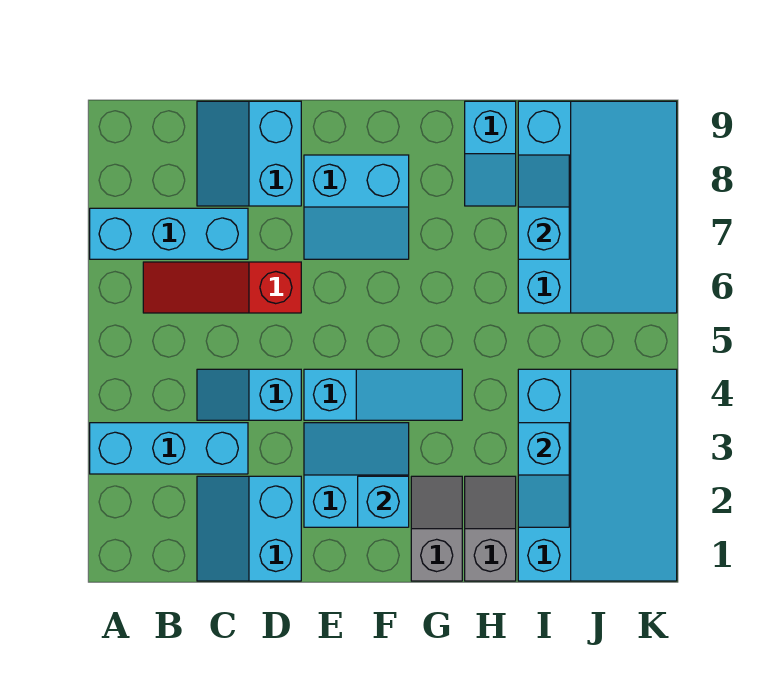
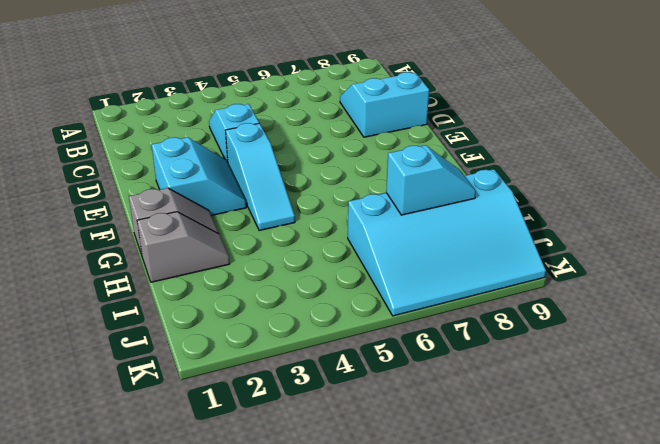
none -> cyan 1x3 brick [90,423,248,474]
none -> cyan 1x3 brick [90,208,248,259]
none -> red 1x3 slope [143,262,301,313]

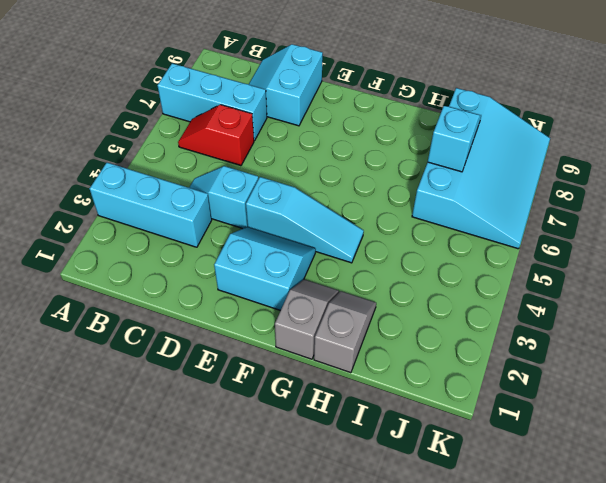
red 1x2 slope [178,105,254,166] -> red 1x3 slope [143,262,301,313]
none -> cyan 2x2 slope [197,476,301,581]
none -> cyan 2x2 slope [304,155,409,259]
none -> cyan 1x2 slope [465,101,516,206]

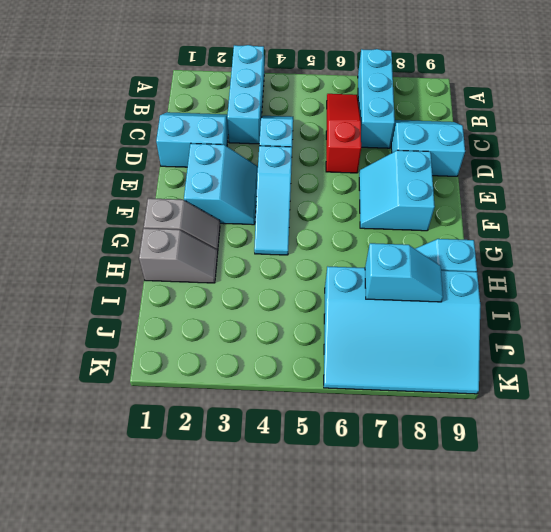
none -> cyan 3x4 slope [518,369,677,581]
none -> cyan 1x1 brick [358,476,409,527]
none -> cyan 1x2 slope [518,423,569,527]

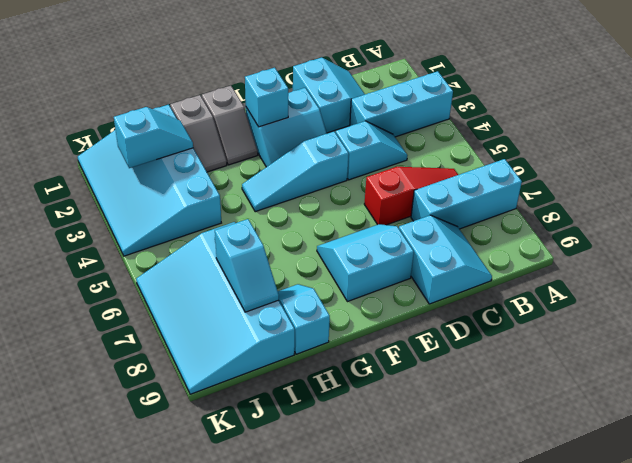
cyan 1x2 slope [114,107,193,168] -> cyan 1x2 slope turned to [518,423,569,527]

